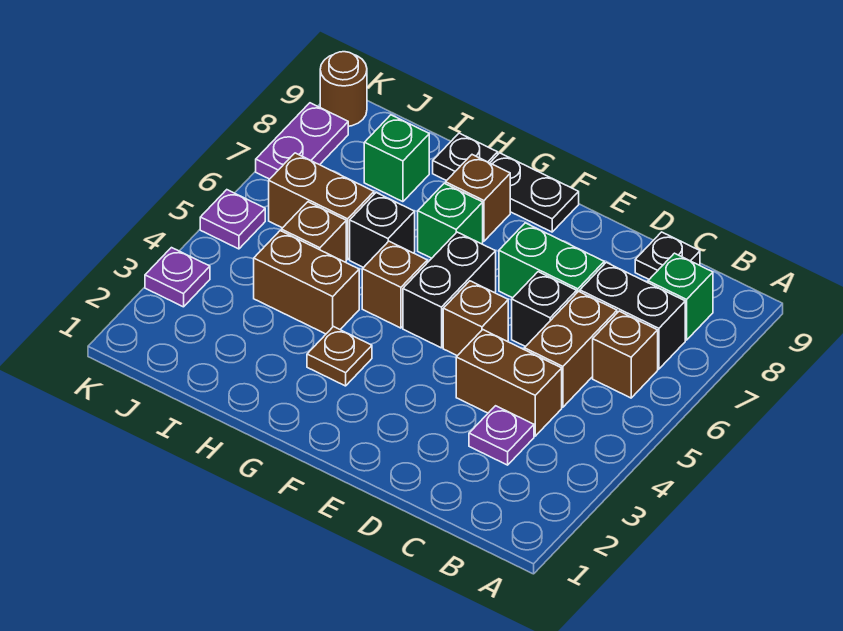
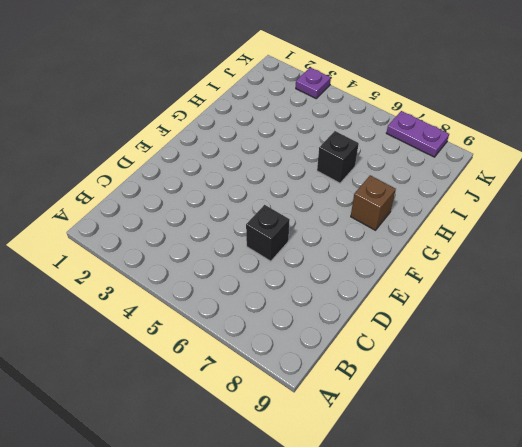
none -> brown 1x1 brick [593,311,658,398]
none -> black 1x2 brick [580,262,685,369]
none -> green 1x1 brick [648,253,713,340]

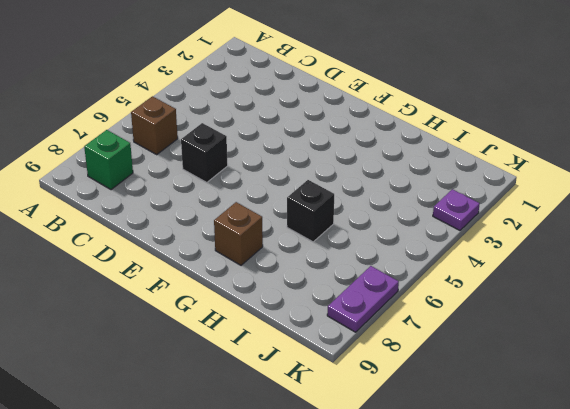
none -> black 1x2 brick [580,262,685,369]
none -> purple 1x1 plate [469,406,534,465]
none -> brown 1x2 brick [456,330,562,436]

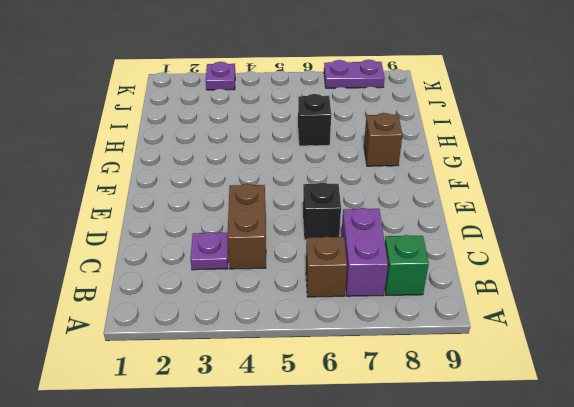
purple 1x2 brick [341,208,388,296] -> black 1x2 brick [580,262,685,369]
none -> brown 1x2 brick [524,291,617,407]
none -> black 1x1 plate [635,232,700,279]
none -> green 1x2 brick [499,223,604,298]

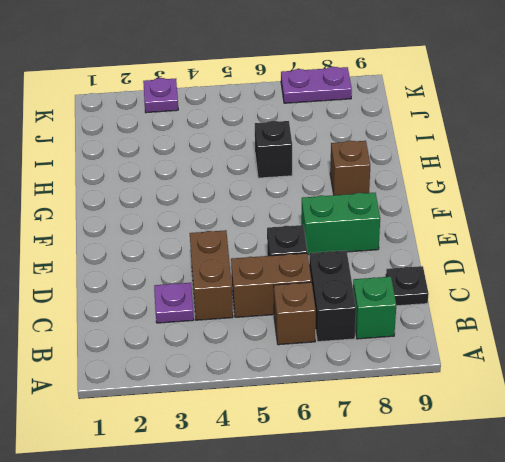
green 1x2 brick [302,193,380,255] -> green 1x2 brick turned to [499,223,604,298]
none -> brown 1x1 brick [443,281,508,356]
none -> black 1x2 brick [403,232,496,348]
none -> black 1x2 plate [490,153,579,232]

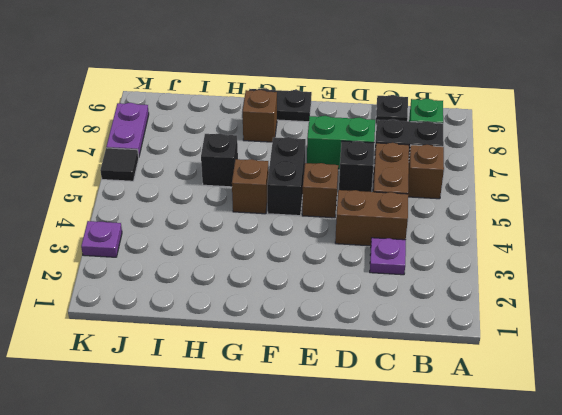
black 1x1 tile [100,148,139,181] -> none
none -> brown 1x1 plate [307,327,372,386]
none -> green 1x1 brick [418,183,483,258]
none -> brown 1x2 brick [254,231,359,334]

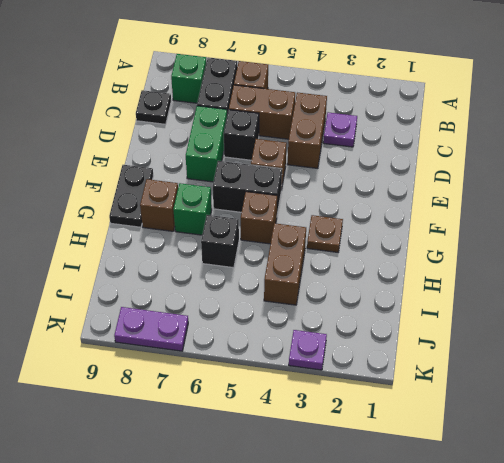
none -> black 1x1 plate [433,133,498,181]
none -> brown 1x1 brick [281,202,346,262]
none -> brown 1x2 brick [269,153,374,260]

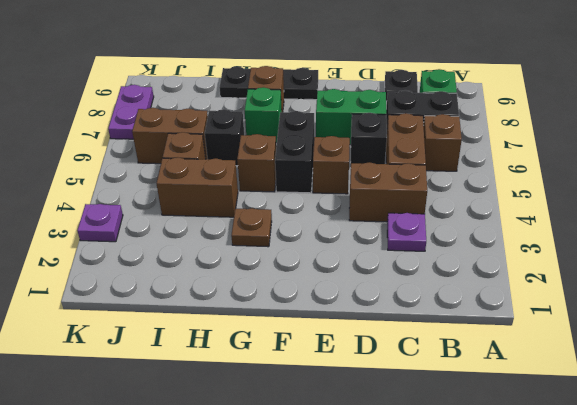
none -> green 1x1 brick [364,115,429,202]
none -> purple 1x1 plate [200,190,265,249]
none -> brown 1x1 round brick [320,52,367,126]

